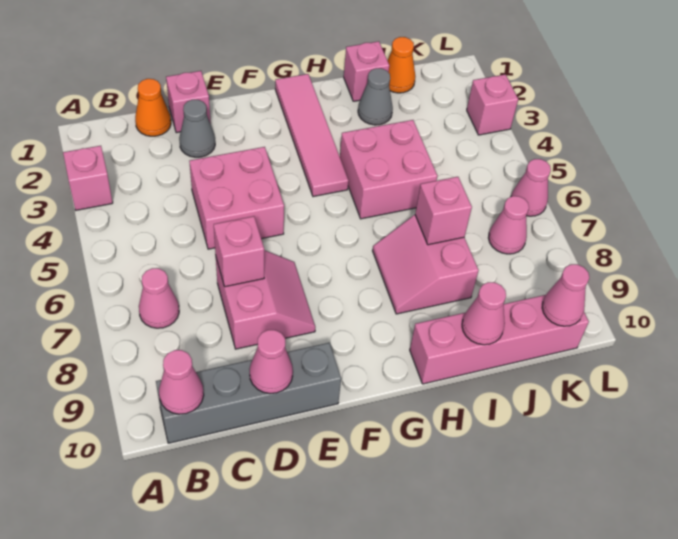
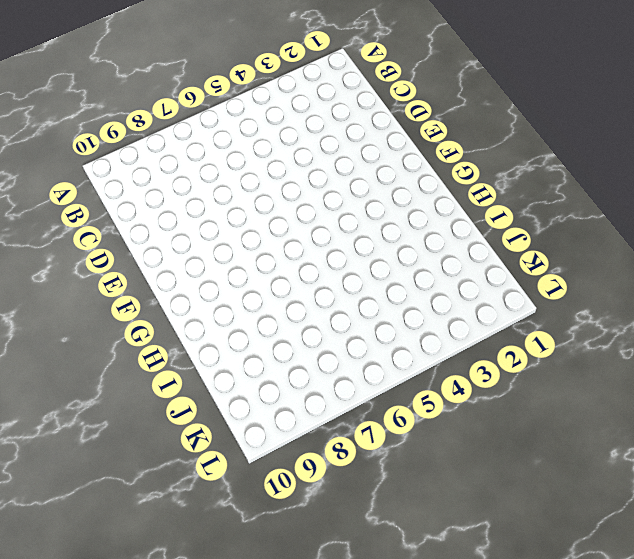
none -> pink 1x1 brick [63,146,113,210]
none -> pink 1x1 cone [139,268,179,328]
none -> grey 1x4 brick [156,343,341,443]

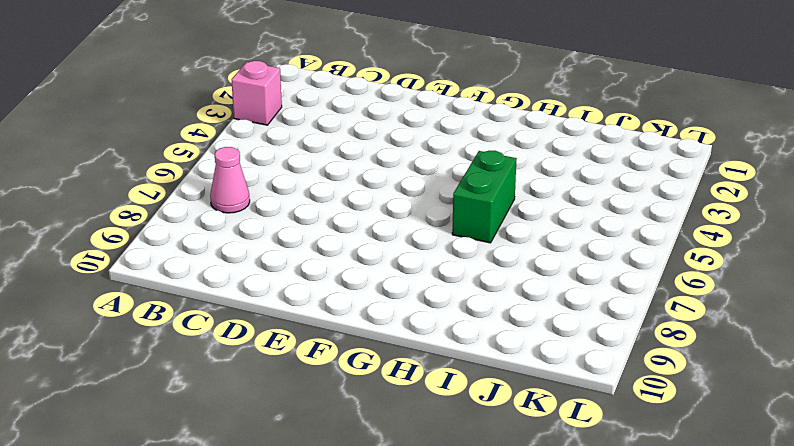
green 1x2 brick [452,151,517,243] -> pink 2x2 brick [340,120,437,219]
none -> grey 1x4 brick [156,343,341,443]
none -> orange 1x1 cone [135,79,171,136]
none -> pink 1x1 brick [166,71,211,133]

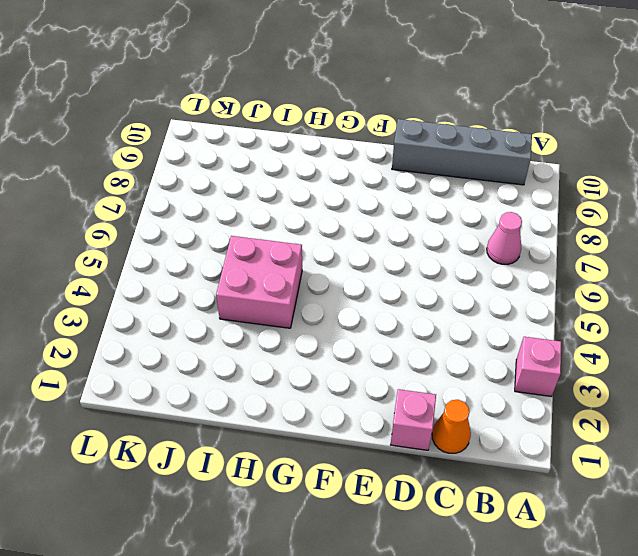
none -> grey 1x1 cone [179,100,215,157]
none -> pink 2x2 brick [189,147,284,249]
none -> pink 2x2 slope [216,250,315,349]

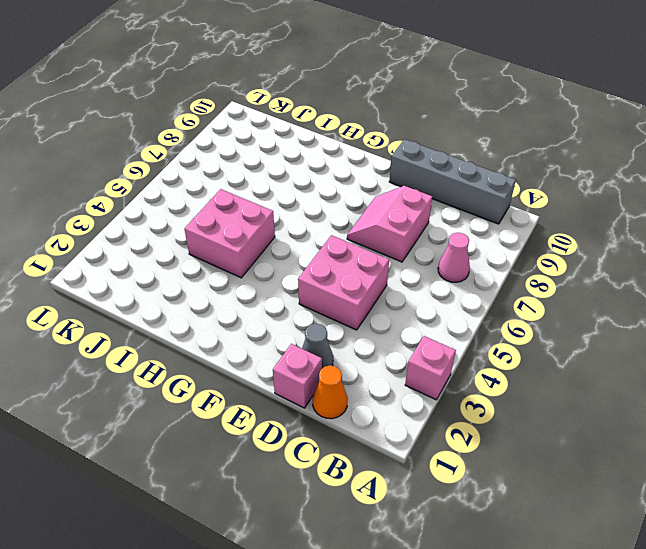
none -> pink 1x4 tile [275,74,349,197]
none -> pink 2x2 slope [373,215,479,314]
none -> pink 1x4 brick [410,295,589,384]

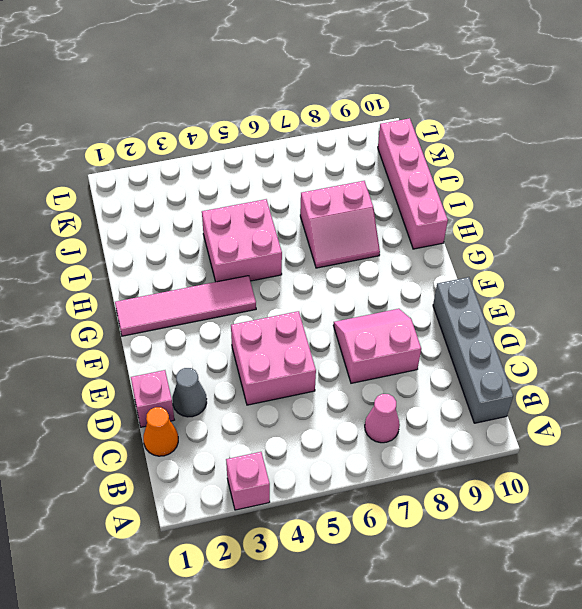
none -> pink 1x1 brick [344,41,389,101]
none -> grey 1x1 cone [358,68,393,125]
none -> orange 1x1 cone [387,37,416,93]

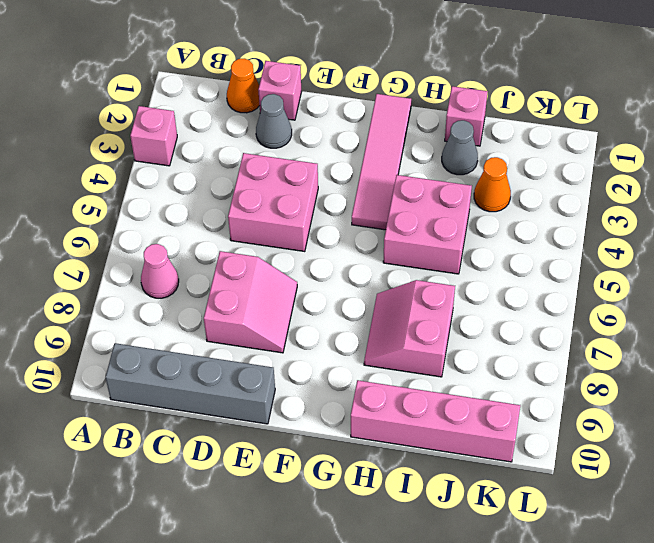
orange 1x1 cone [474,157,511,212] -> orange 1x1 cone moved to [387,37,416,93]
none -> pink 1x1 cone [488,196,529,254]
none -> pink 1x1 brick [467,74,518,135]
none -> pink 1x1 cone [511,159,551,216]

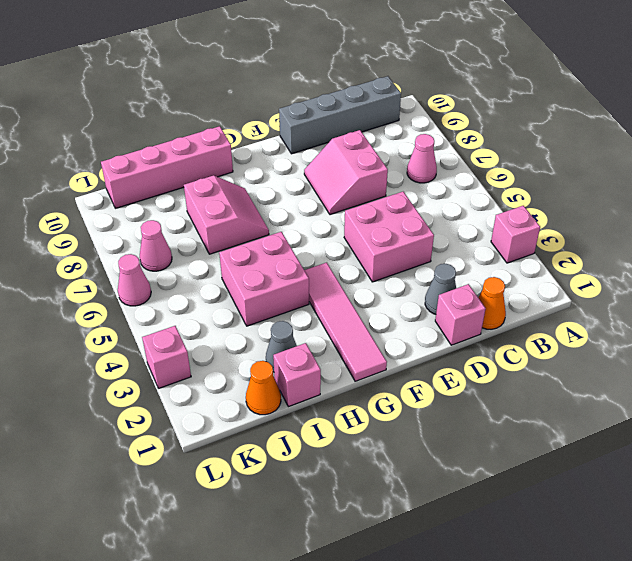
none -> pink 1x1 cone [159,350,204,414]
none -> pink 1x1 brick [214,216,264,287]
none -> pink 1x1 cone [250,330,293,393]

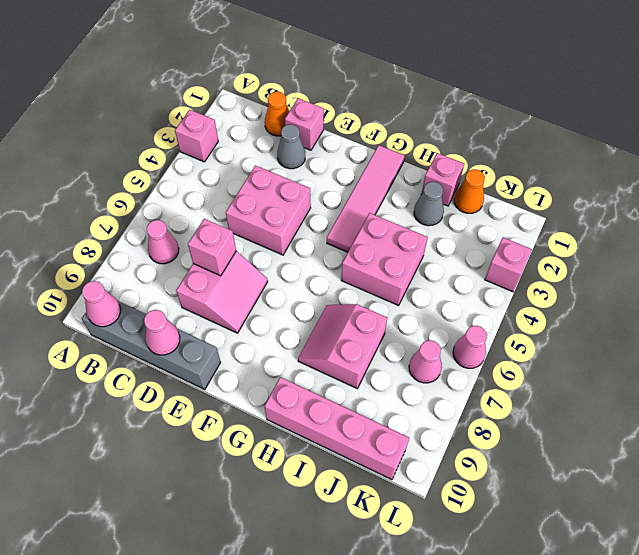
none -> pink 1x1 brick [415,177,472,245]
none -> pink 1x1 cone [462,282,506,345]
none -> pink 1x1 cone [542,264,589,326]

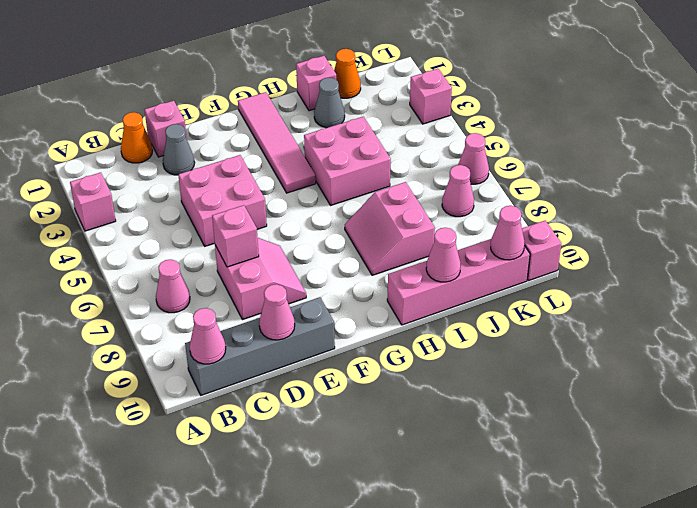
pink 1x1 brick [522,221,561,281] -> pink 1x1 brick moved to [415,177,472,245]

